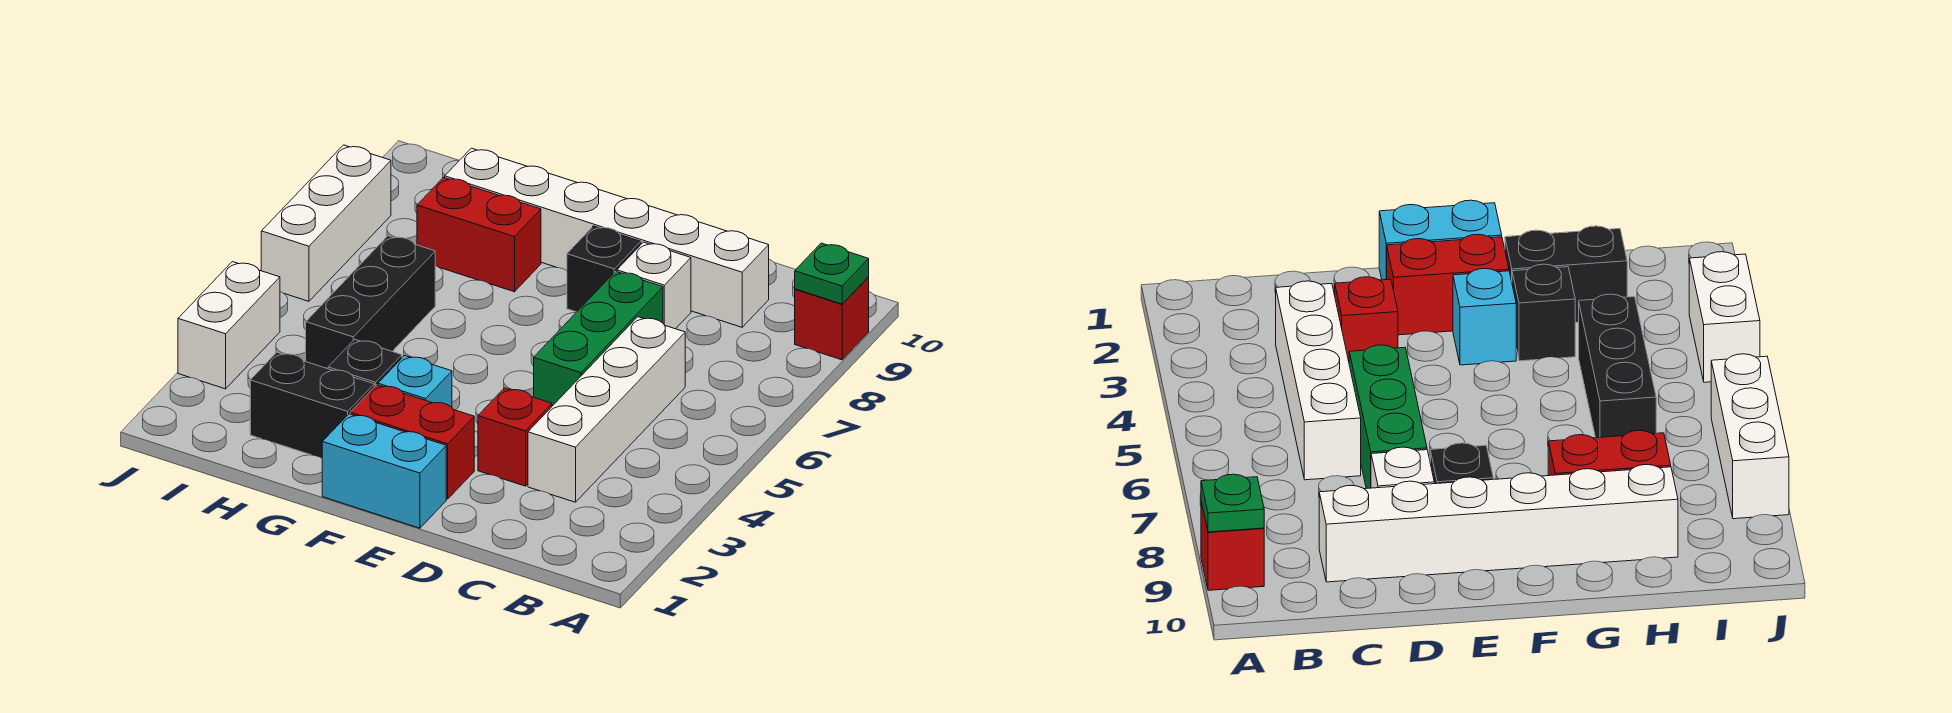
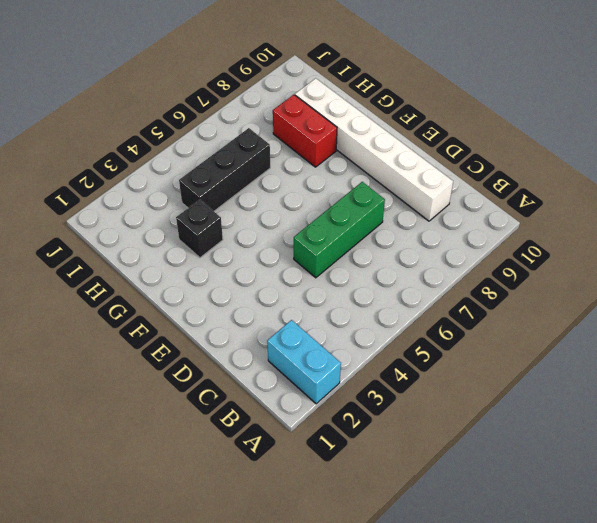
cyan 1x2 brick [267,320,341,404] -> cyan 1x2 brick moved to [322,414,446,528]
none -> red 1x1 brick [795,277,869,360]
none -> white 1x4 brick [528,317,685,502]
none -> red 1x1 brick [478,388,552,486]

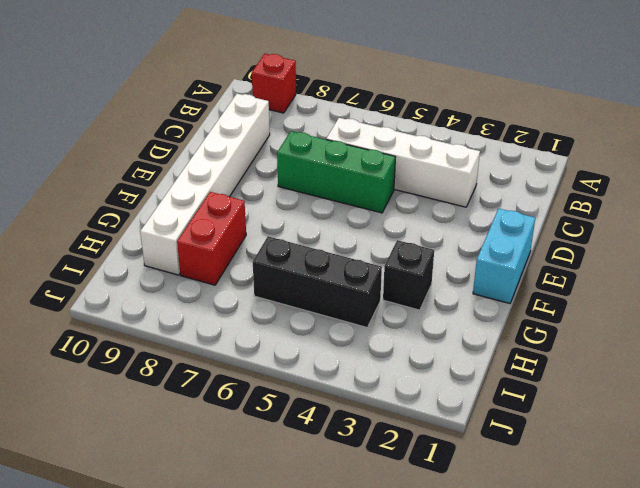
none -> red 1x1 brick [478,388,552,486]
none -> white 1x1 brick [617,242,691,329]
none -> red 1x2 brick [350,385,474,499]

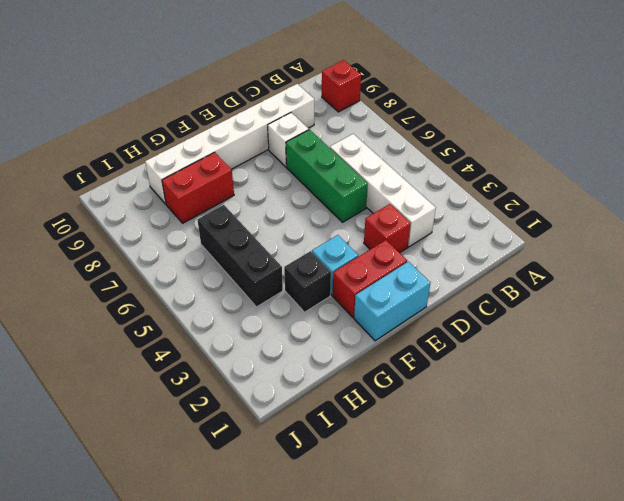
none -> black 1x1 brick [567,226,641,312]
none -> black 1x2 brick [250,352,374,458]
none -> white 1x2 brick [178,262,280,389]

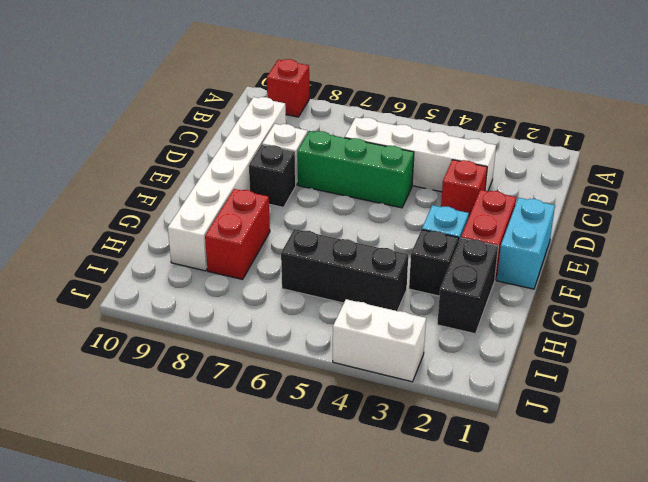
none -> white 1x3 brick [261,145,391,301]
none -> green 1x1 plate [795,243,869,304]

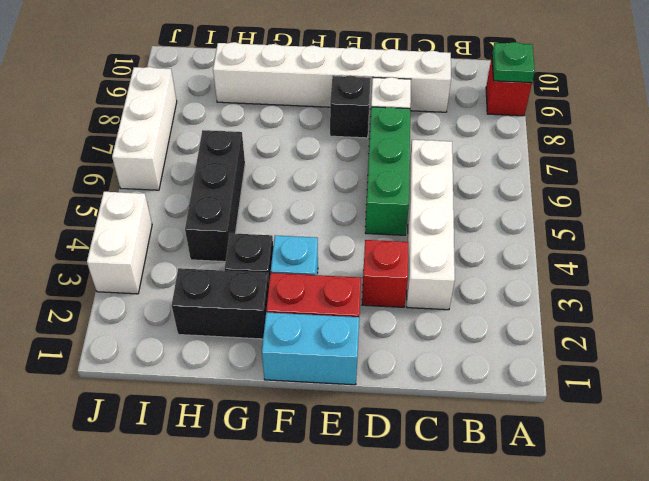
none -> red 1x2 brick [417,177,541,292]

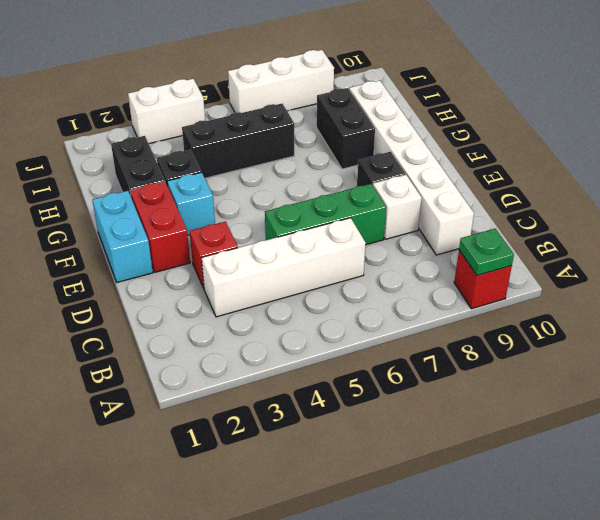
black 1x2 brick [317,88,375,169] -> red 1x2 brick [417,177,541,292]

